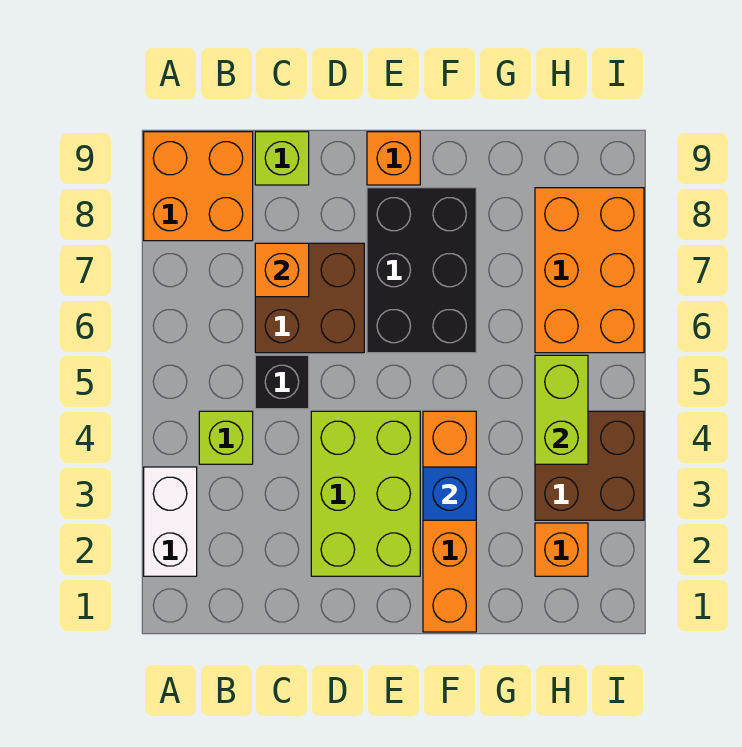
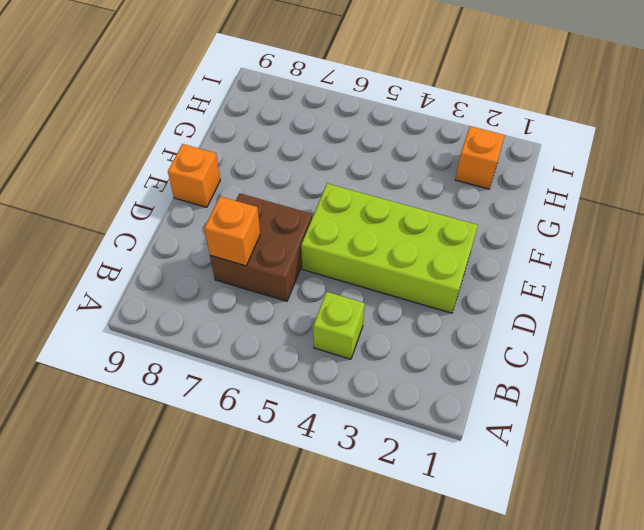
lime 2x4 brick [301,184,478,313] -> lime 2x3 brick [311,411,420,576]
none -> white 1x2 brick [144,467,197,576]
none -> orange 2x2 brick [144,132,253,241]
none -> black 1x1 brick [255,355,309,409]

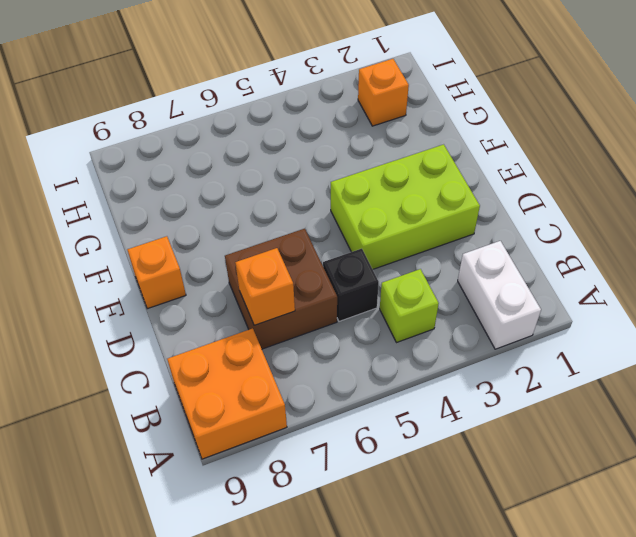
white 1x2 brick [458,241,541,349] -> white 1x2 brick turned to [144,467,197,576]
none -> lime 1x1 brick [255,132,309,185]
none -> black 2x3 brick [367,188,476,353]
none -> orange 1x4 brick [423,411,476,632]

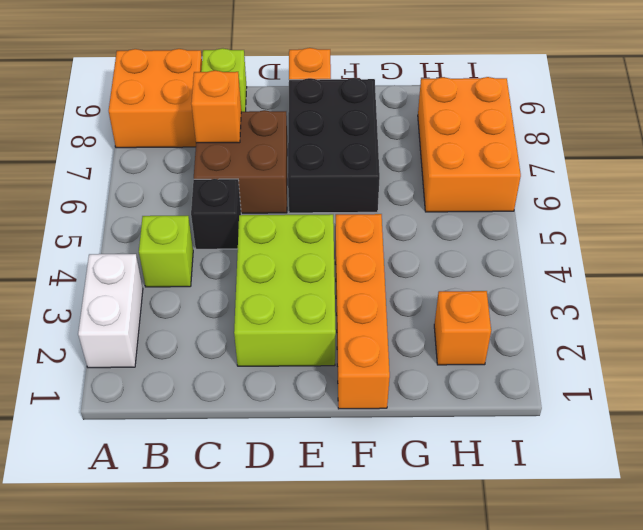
none -> brown 2x2 brick [535,411,644,520]
none -> blue 1x1 brick [423,467,476,520]
none -> lime 1x2 brick [535,355,588,464]

